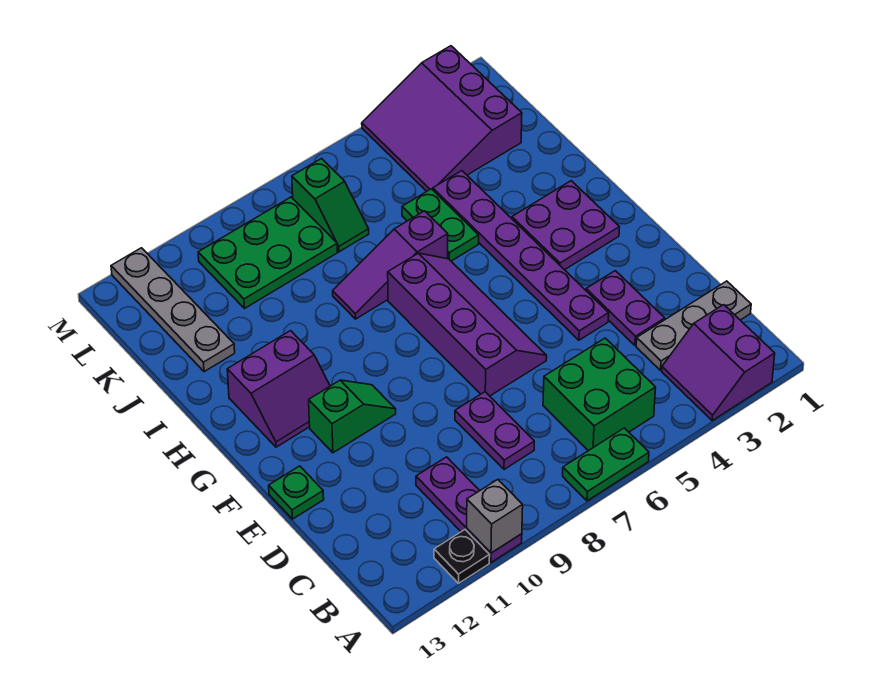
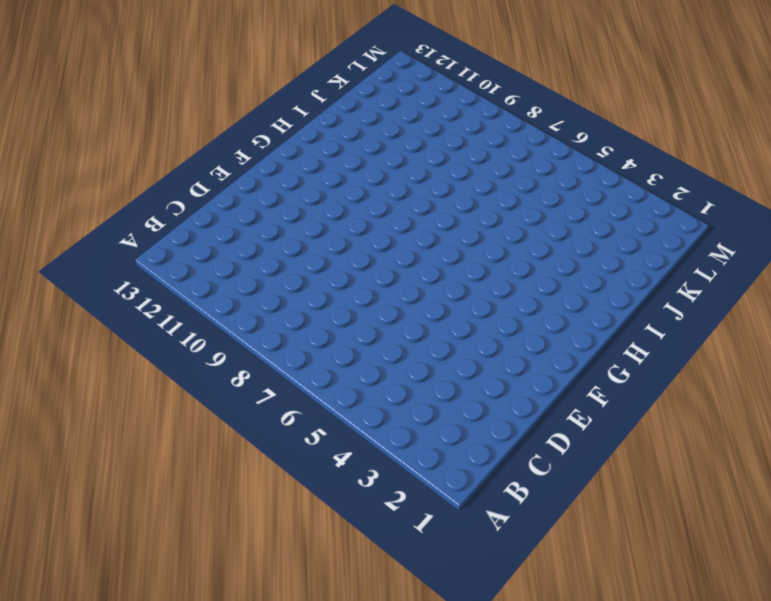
none -> purple 2x2 slope [662,305,775,420]
none -> green 1x2 plate [563,428,649,501]
none -> purple 1x3 plate [416,457,522,562]

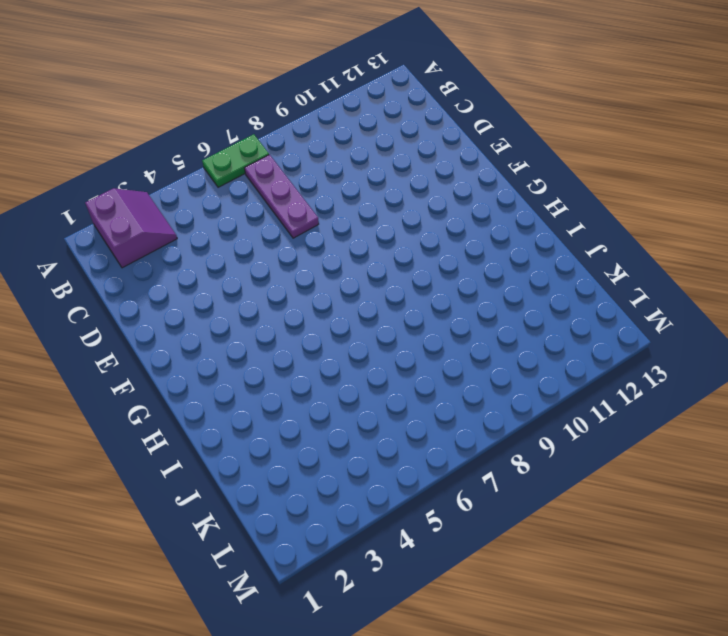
purple 1x3 plate [245,155,319,238] -> purple 1x3 plate moved to [416,457,522,562]
none -> black 1x1 plate [434,530,490,583]
none -> green 2x2 brick [543,338,656,451]
none -> grey 1x3 plate [636,281,751,370]

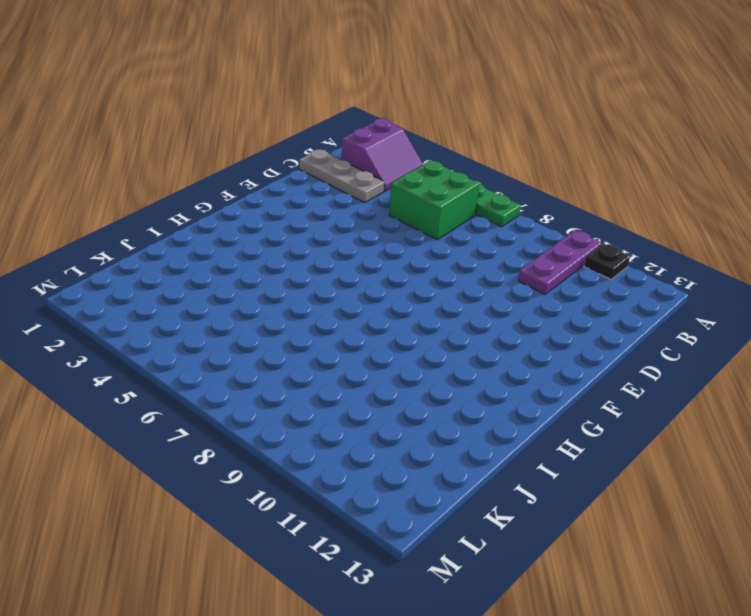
none -> purple 1x2 plate [455,392,534,469]
none -> purple 1x2 plate [586,271,665,346]
none -> purple 1x6 plate [433,171,609,340]

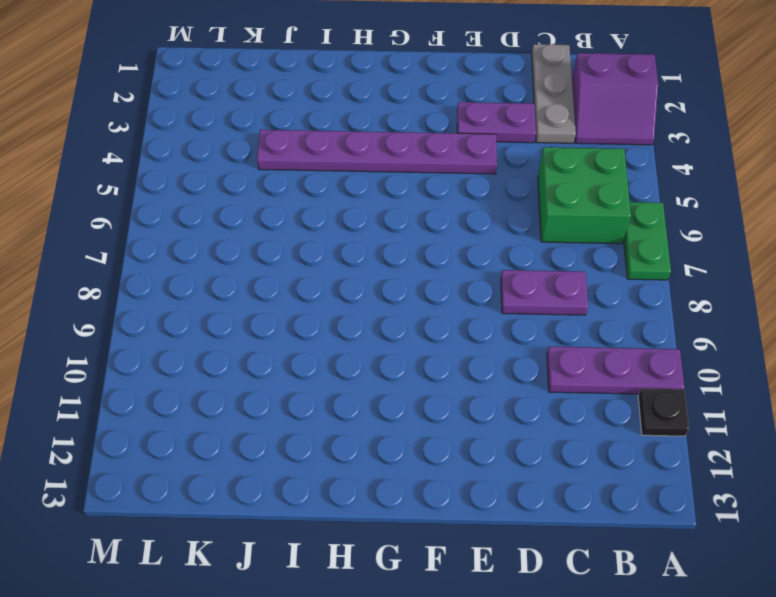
none -> purple 2x4 slope [388,253,547,396]
none -> green 1x1 plate [269,466,324,519]
none -> green 1x2 slope [309,380,396,453]

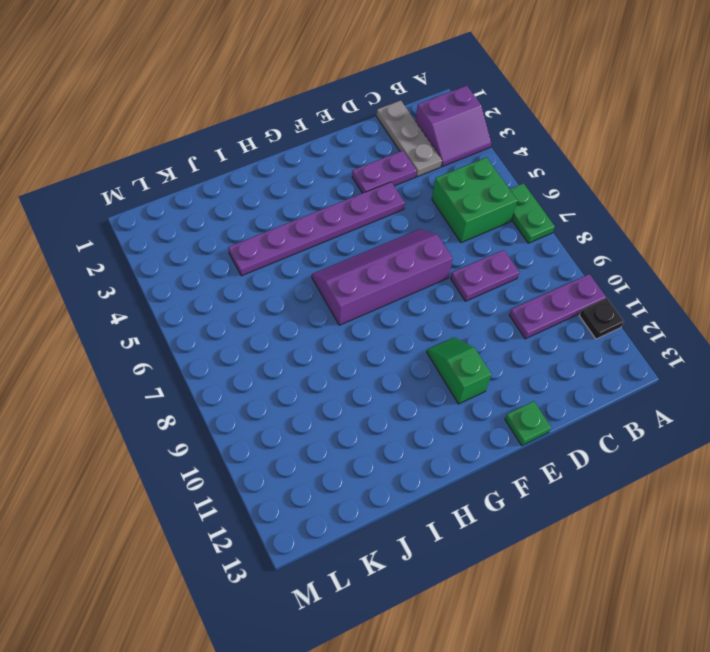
none -> purple 2x2 plate [512,181,619,270]
none -> purple 2x2 slope [227,331,330,447]
none -> green 1x2 plate [402,189,479,261]

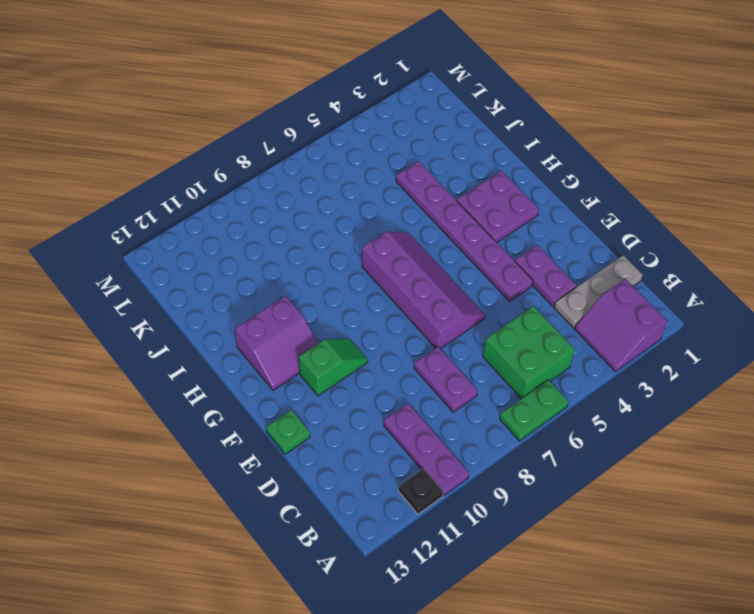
none -> green 1x2 plate [402,189,479,261]
none -> purple 1x3 slope [333,211,448,319]
none -> grey 1x4 plate [111,248,235,372]

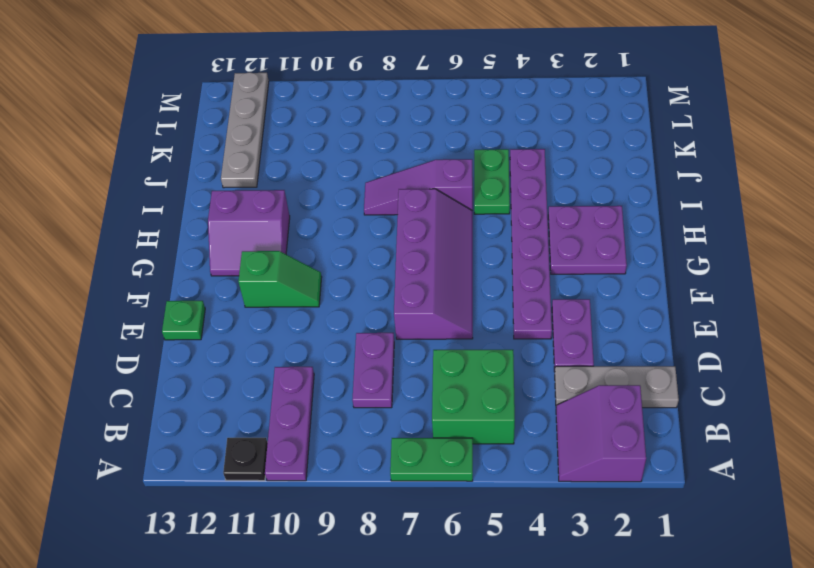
none -> purple 3x3 slope [362,46,522,191]
none -> green 1x2 slope [292,159,369,252]
none -> green 2x3 plate [198,197,338,309]

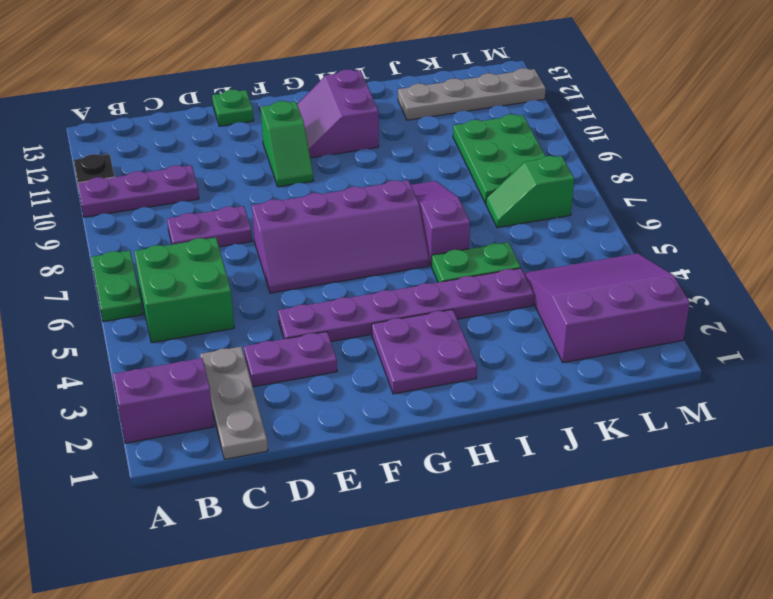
none -> grey 1x1 brick [467,480,523,553]

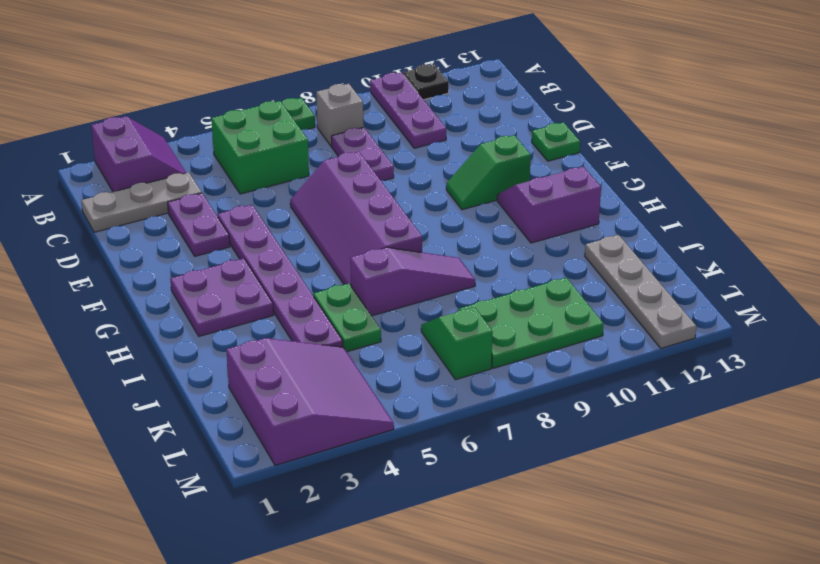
grey 1x1 brick [316,84,363,146] -> grey 1x1 brick moved to [467,480,523,553]

